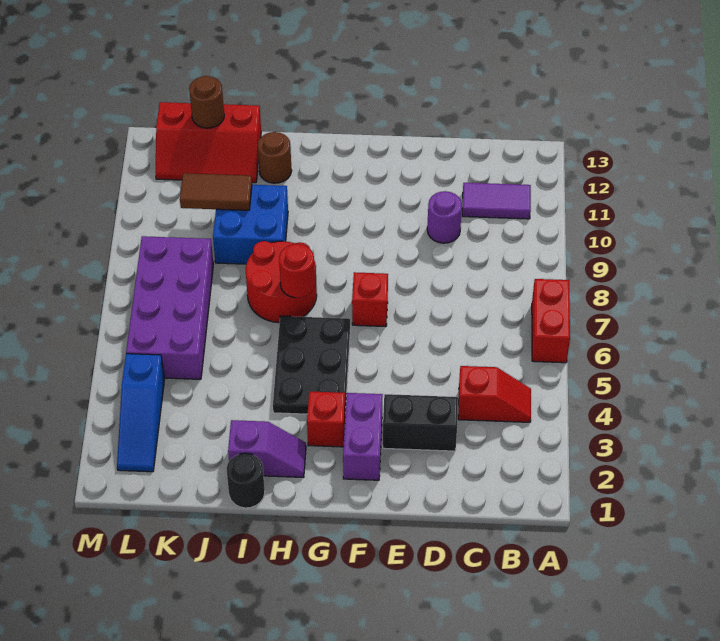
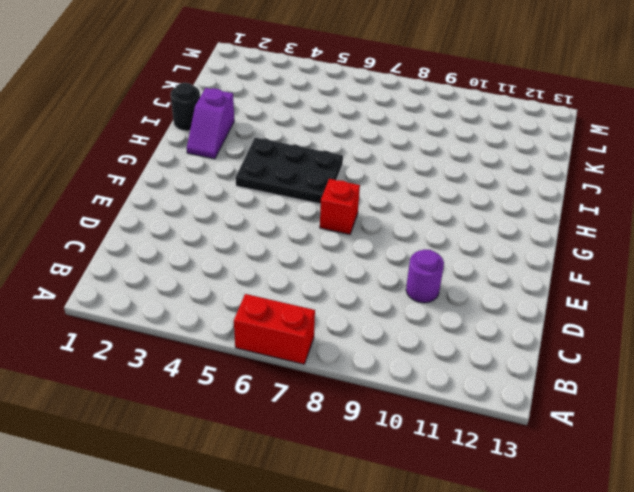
none -> red 1x2 slope [458,366,531,422]
none -> purple 1x2 tile [462,183,531,219]
none -> black 1x2 brick [383,394,458,451]

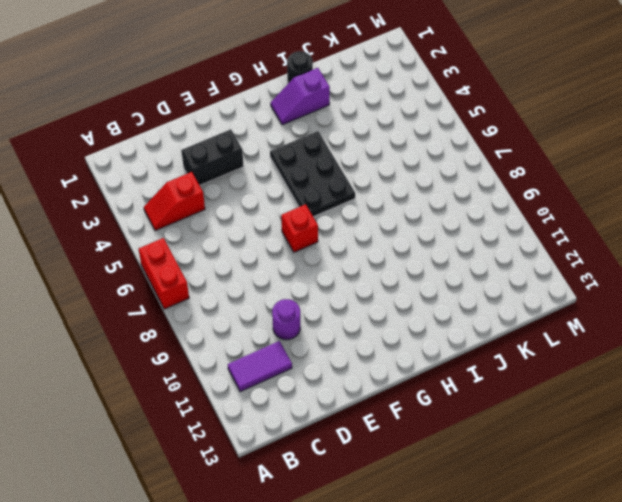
none -> purple 1x2 brick [343,393,383,480]
none -> red 1x1 brick [307,391,345,447]
none -> red 2x2 round brick [246,241,317,323]

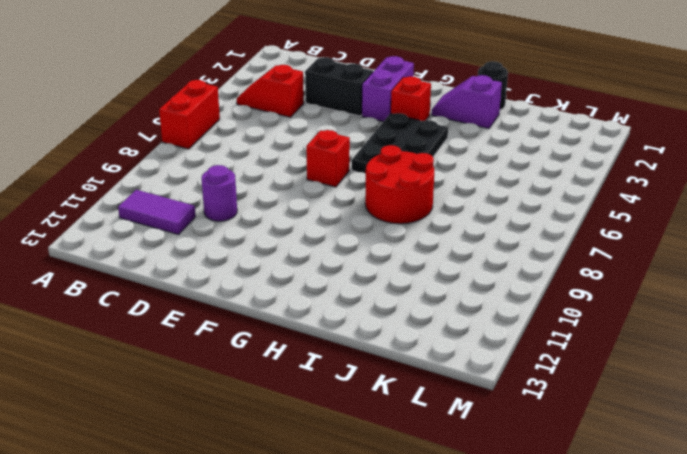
none -> blue 2x2 brick [213,185,288,264]
none -> brown 1x1 round brick [258,132,292,183]
none -> red 2x3 slope [156,102,261,183]

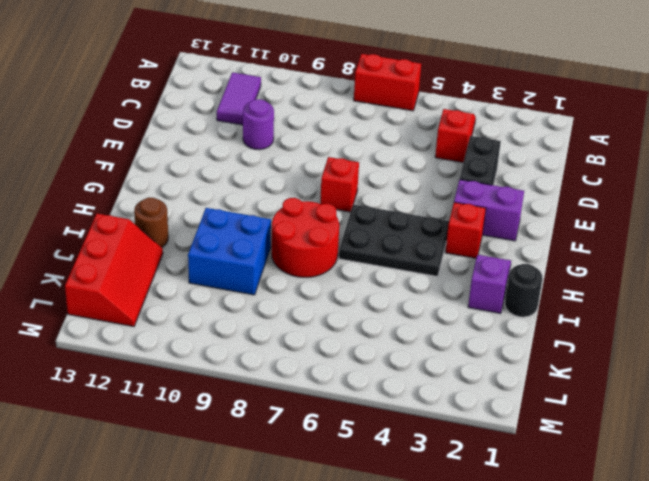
none -> purple 2x4 brick [126,236,214,379]
none -> blue 1x3 slope [117,354,165,472]
none -> red 1x1 round brick [279,244,315,298]

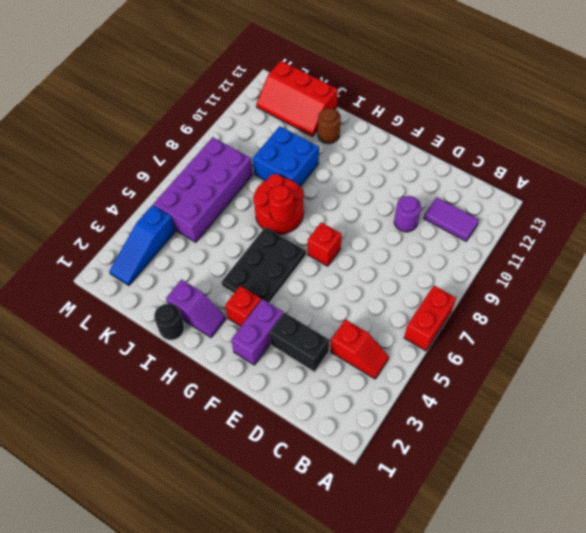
none -> brown 1x2 tile [180,173,252,210]
none -> brown 1x1 round brick [189,76,224,128]

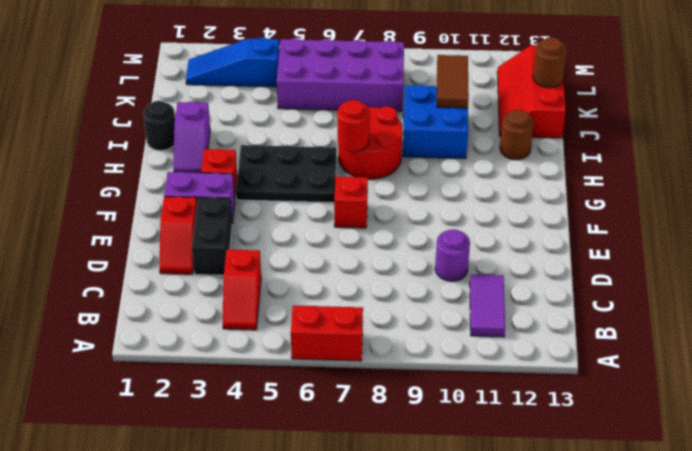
red 1x2 slope [159,197,197,274] -> none

